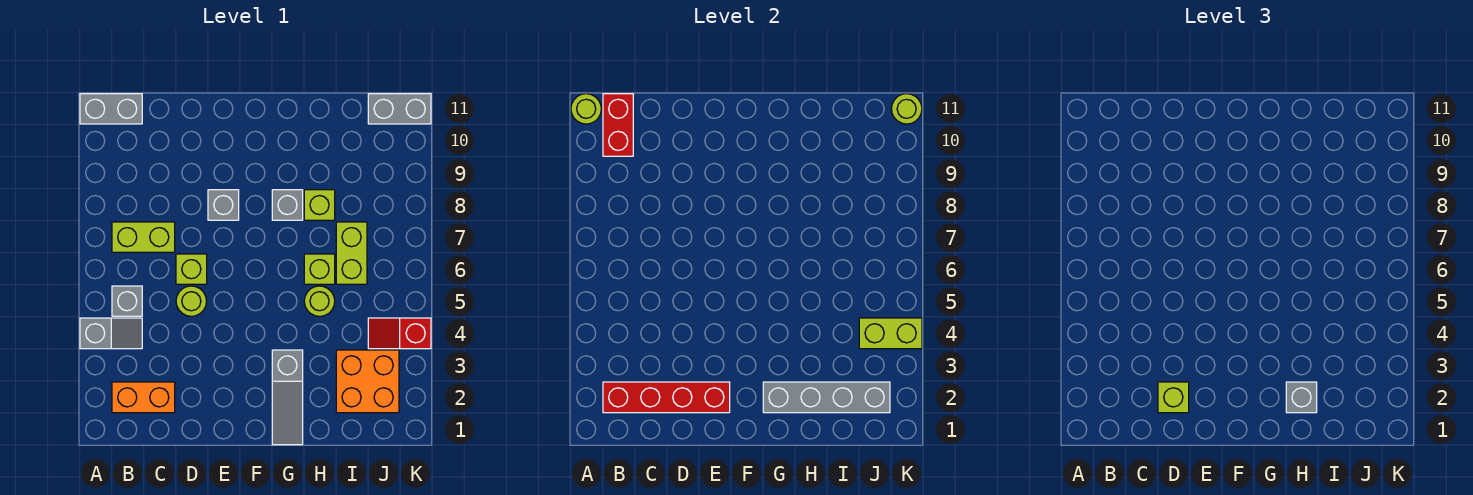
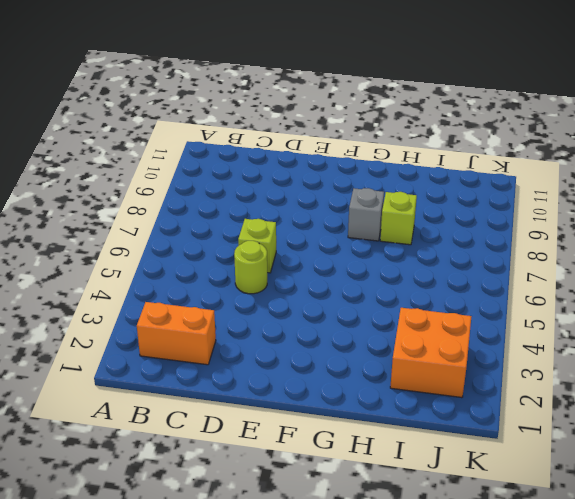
none -> grey 1x2 slope [80,318,142,349]
none -> grey 1x2 brick [80,94,142,124]
none -> grey 1x1 brick [112,286,142,316]

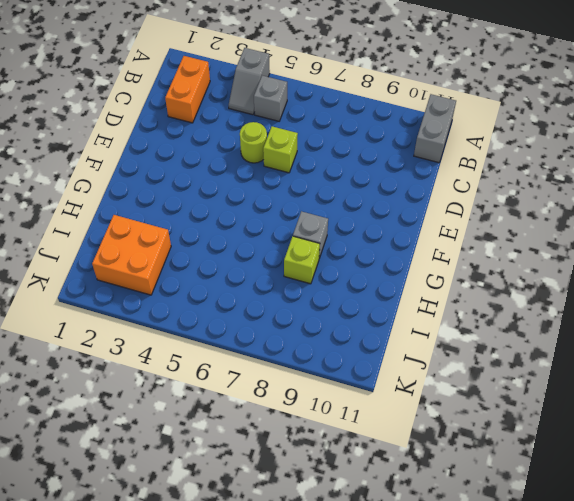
none -> lime 1x2 brick [112,222,175,252]
none -> grey 1x1 brick [208,190,239,220]
none -> grey 1x3 slope [272,350,303,445]

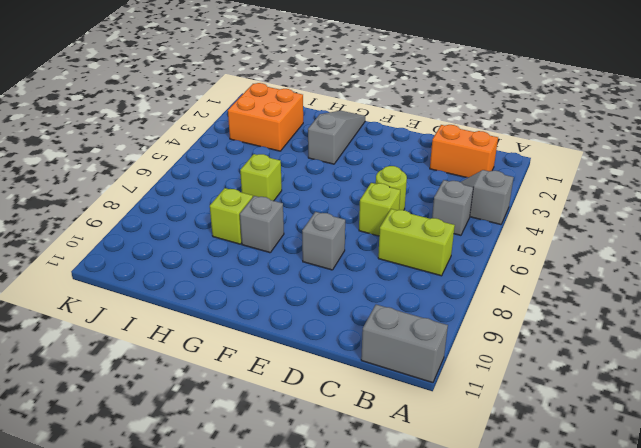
none -> lime 1x1 round brick [304,286,335,316]
none -> lime 1x2 brick [336,222,367,284]
none -> red 1x2 slope [368,318,431,349]

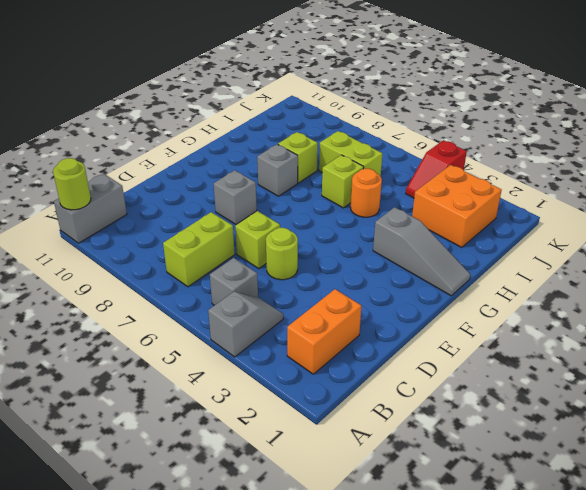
orange 1x1 round brick [351,169,382,217] -> lime 1x1 round brick [304,286,335,316]
none -> grey 1x2 brick [368,94,431,124]
none -> red 1x4 brick [603,382,730,413]
none -> red 1x2 brick [603,94,633,156]

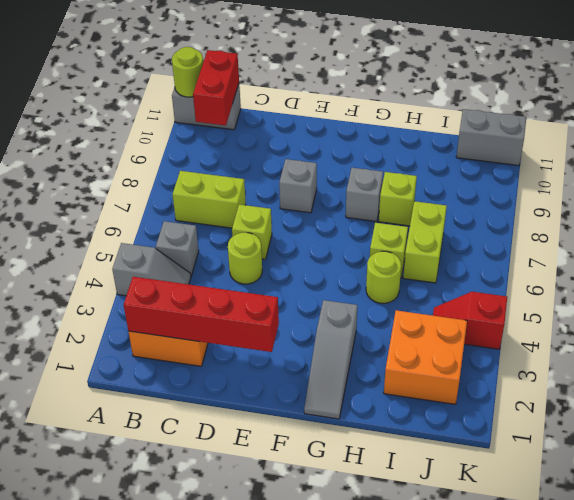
none -> grey 1x4 brick [763,382,890,413]
none -> lime 1x2 brick [859,318,922,349]
none -> lime 1x1 round brick [891,94,922,124]

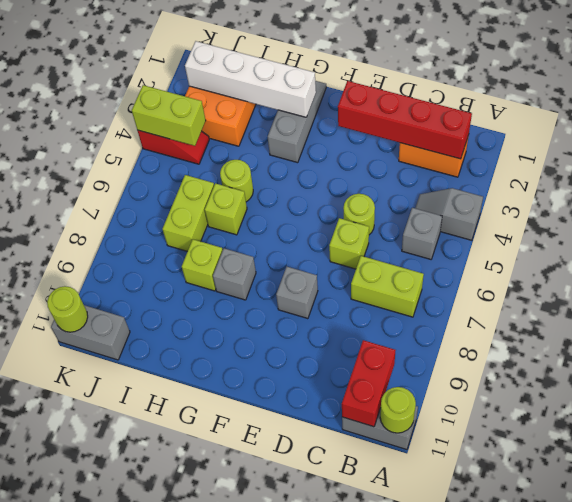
white 1x4 brick [185,41,316,117] -> grey 1x4 brick [763,382,890,413]
none -> lime 1x1 brick [1158,382,1189,413]
none -> grey 1x1 brick [1286,382,1317,413]

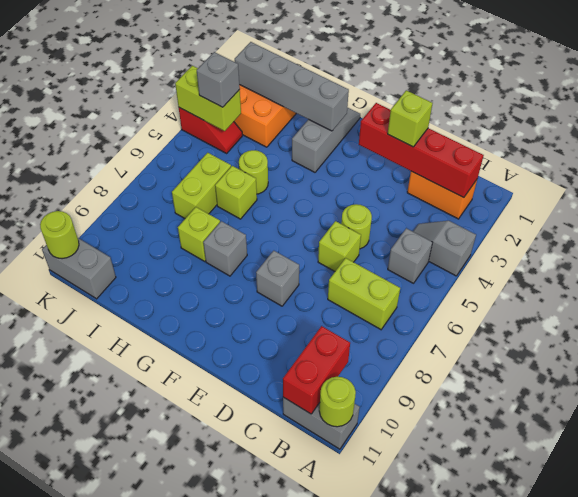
grey 1x1 brick [197,52,240,107] -> grey 1x1 brick moved to [1286,382,1317,413]

